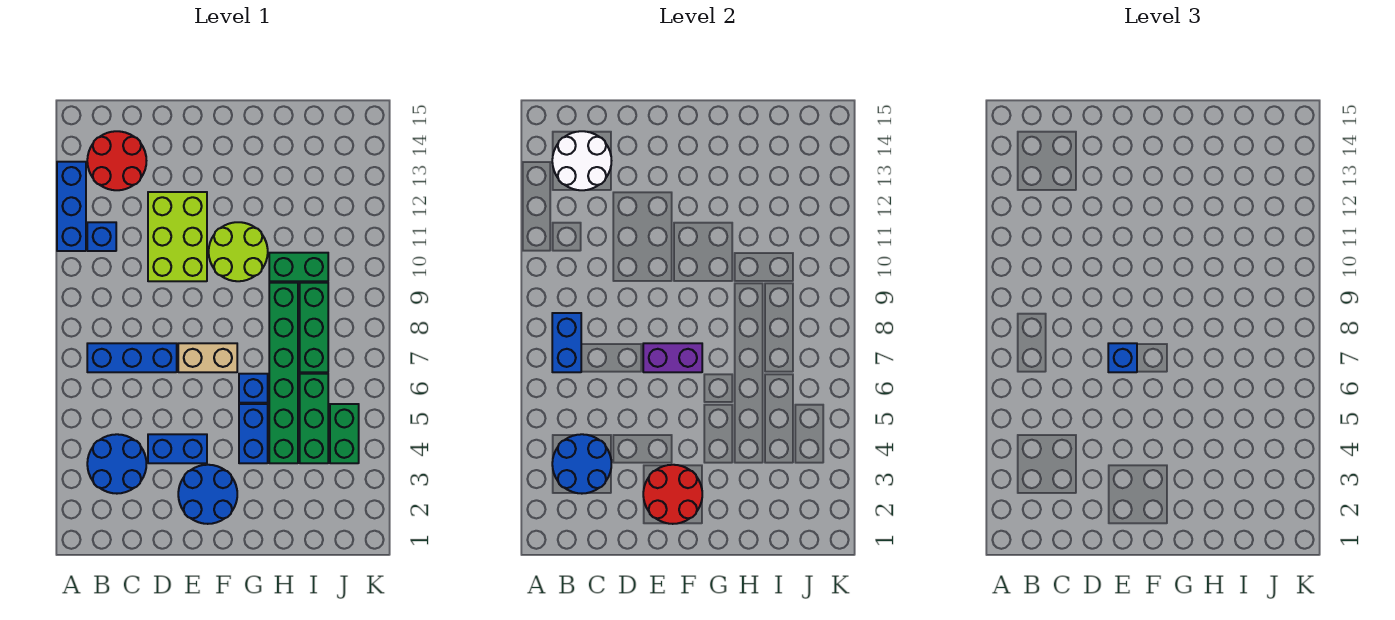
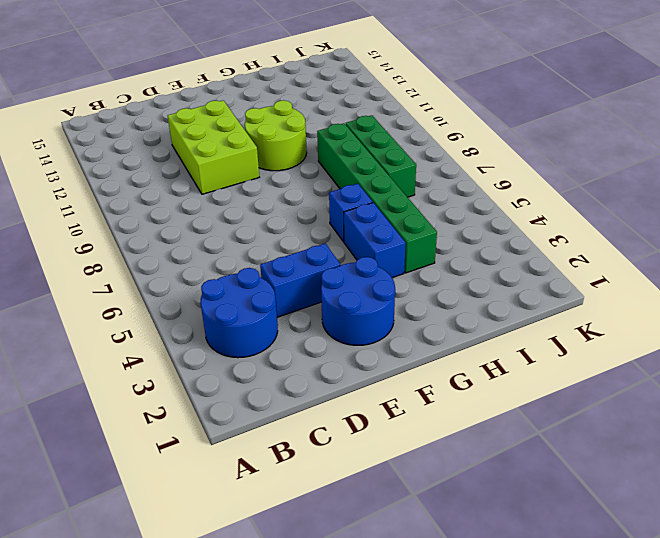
none -> blue 1x3 brick [57,162,86,251]
none -> blue 1x3 brick [87,343,177,372]
none -> blue 1x1 brick [87,222,116,251]

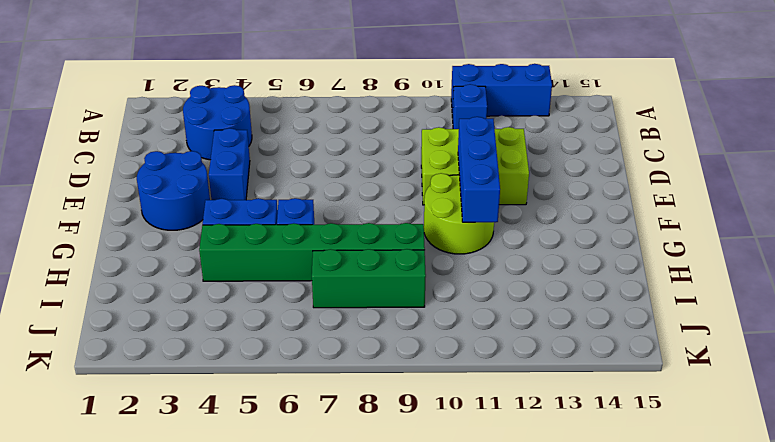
blue 1x3 brick [458,117,500,222] -> blue 1x3 brick moved to [87,343,177,372]
none -> red 2x2 round brick [87,131,146,190]
none -> tan 1x2 brick [178,343,237,372]
none -> green 1x2 brick [269,253,328,281]

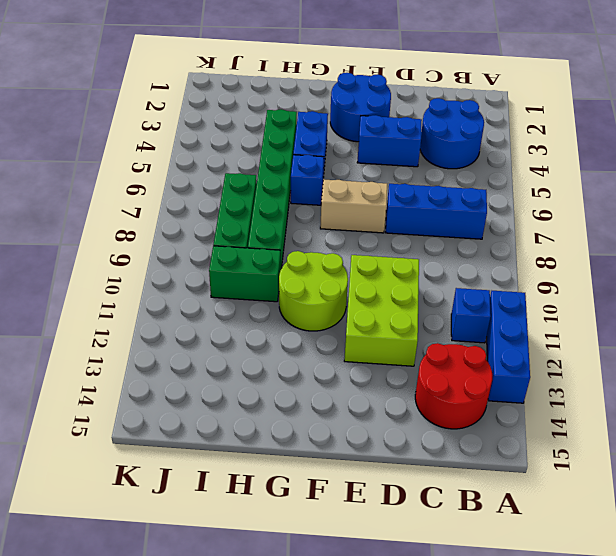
none -> green 1x3 brick [300,374,328,463]
none -> green 1x2 brick [330,404,359,463]
none -> blue 2x2 round brick [552,434,611,494]

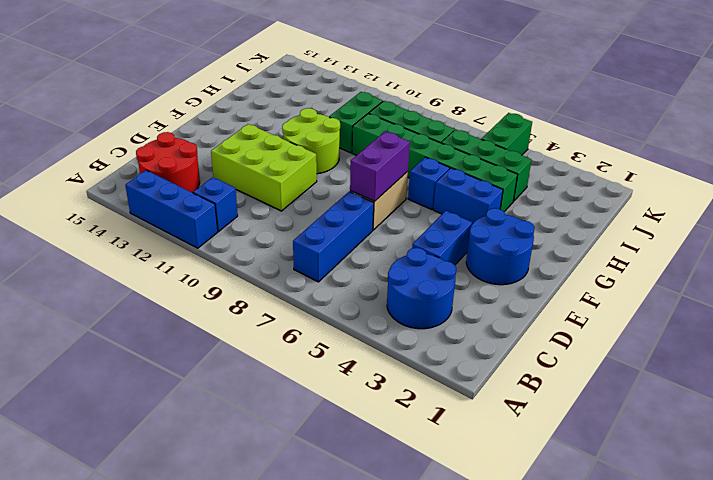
green 1x2 brick [481,113,532,155] -> green 1x2 brick turned to [330,404,359,463]
none -> blue 2x2 round brick [552,434,611,494]
none -> blue 1x2 brick [552,313,581,372]
none -> white 2x2 round brick [552,131,611,190]

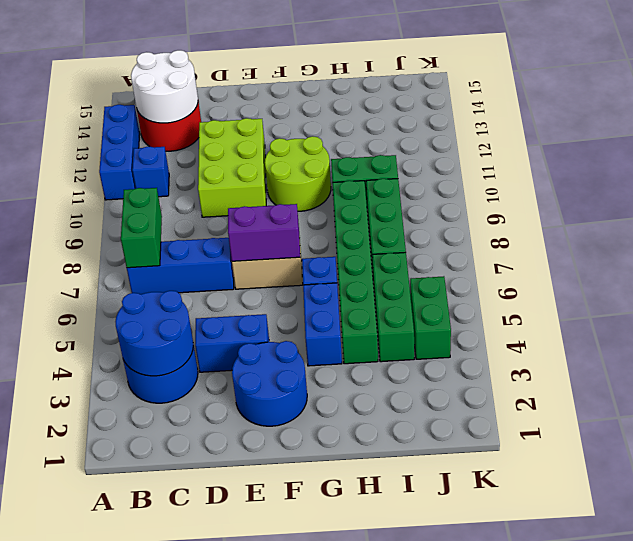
green 1x2 brick [121,188,162,268] -> blue 1x2 brick [552,313,581,372]
none -> red 2x2 round brick [643,465,702,524]
none -> blue 1x1 brick [1108,343,1137,372]

